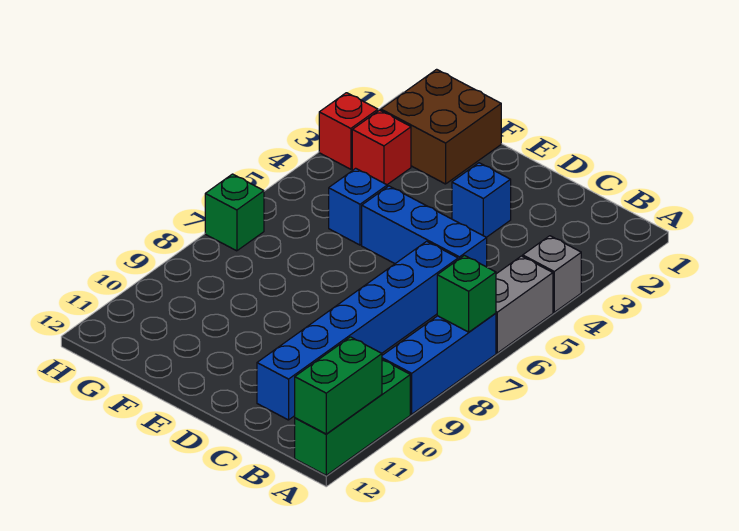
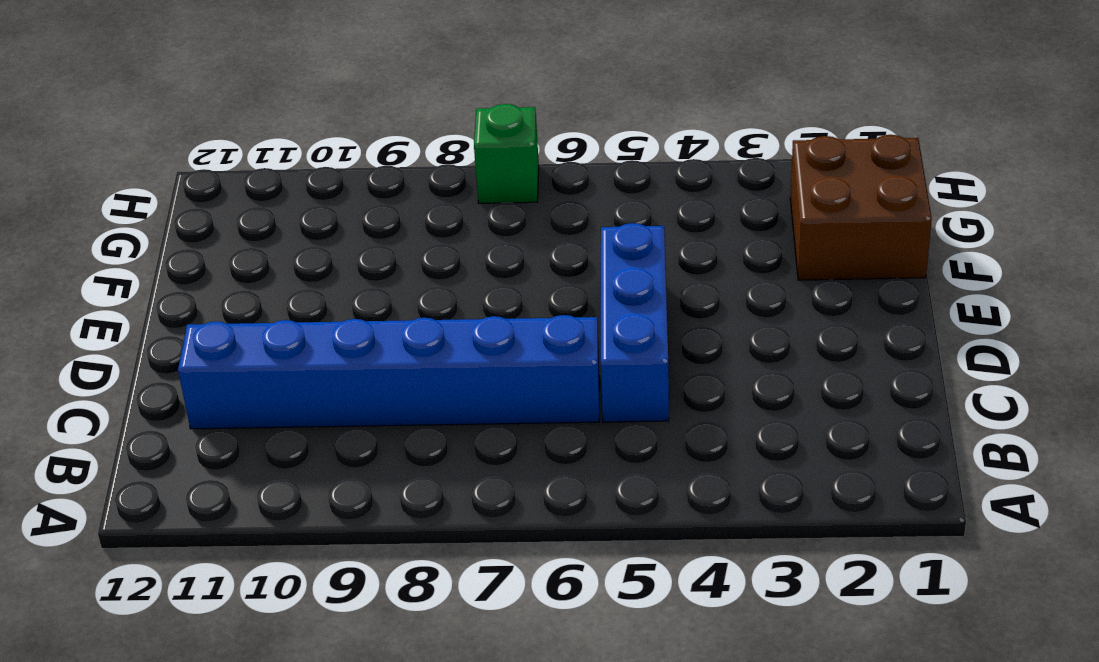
none -> grey 1x1 brick [523,236,581,312]
none -> grey 1x2 brick [496,256,553,353]
none -> blue 1x3 brick [382,313,496,414]

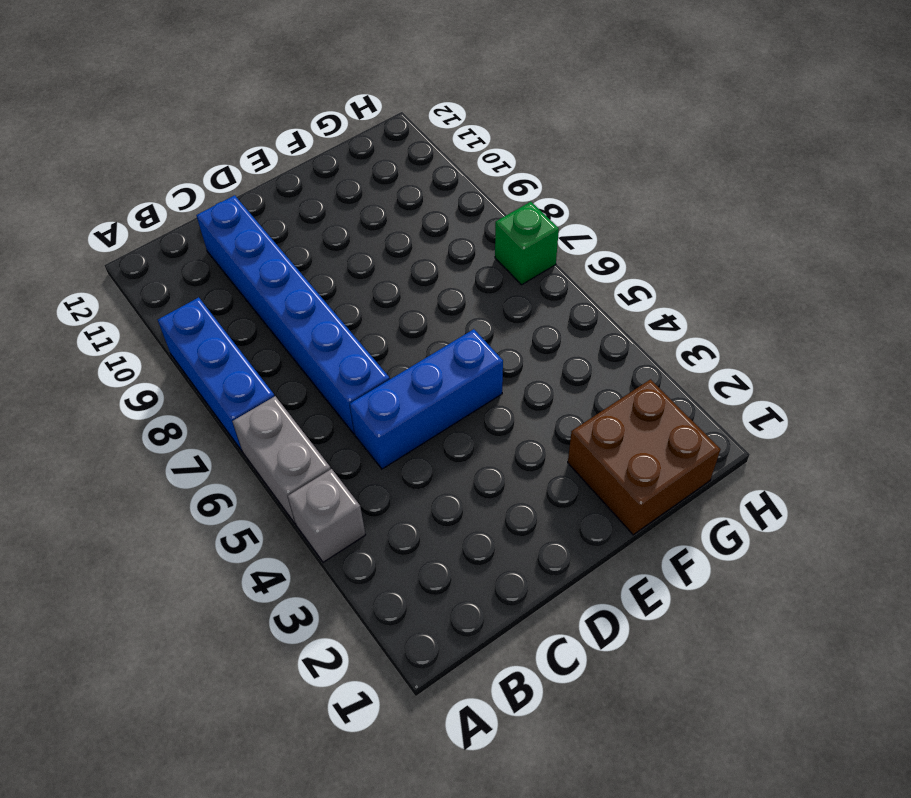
none -> green 1x3 brick [295,360,410,475]
none -> blue 1x1 brick [452,163,511,237]
none -> blue 1x1 brick [329,168,387,245]

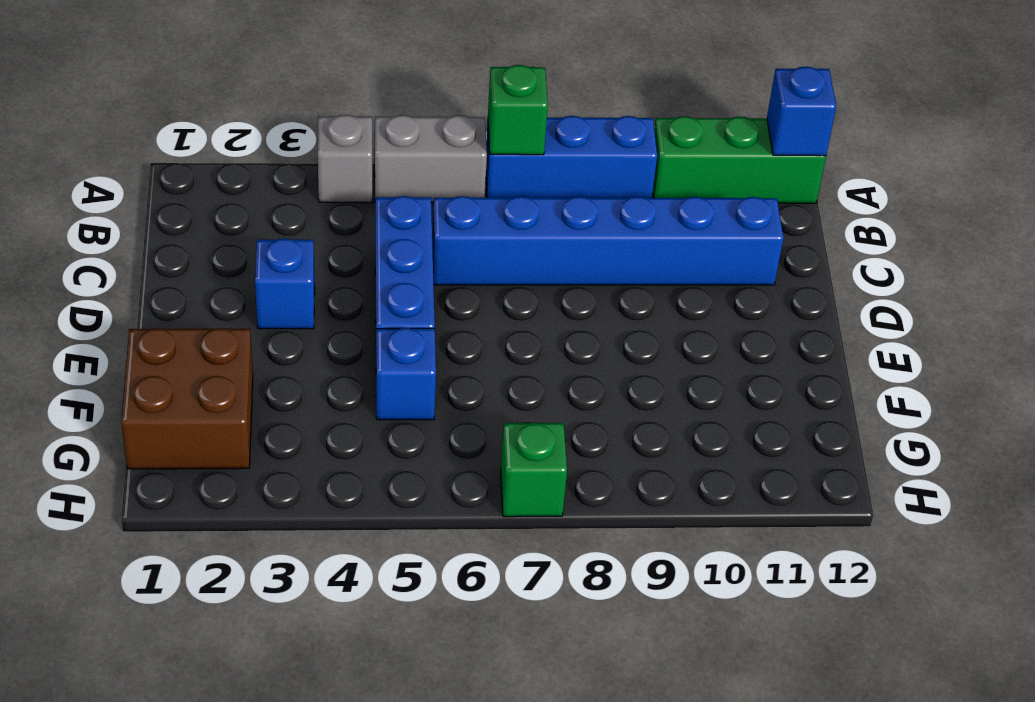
blue 1x1 brick [767,67,836,156] -> green 1x2 brick [295,337,382,434]
none -> red 1x1 brick [352,110,411,185]
none -> red 1x1 brick [319,93,378,169]

